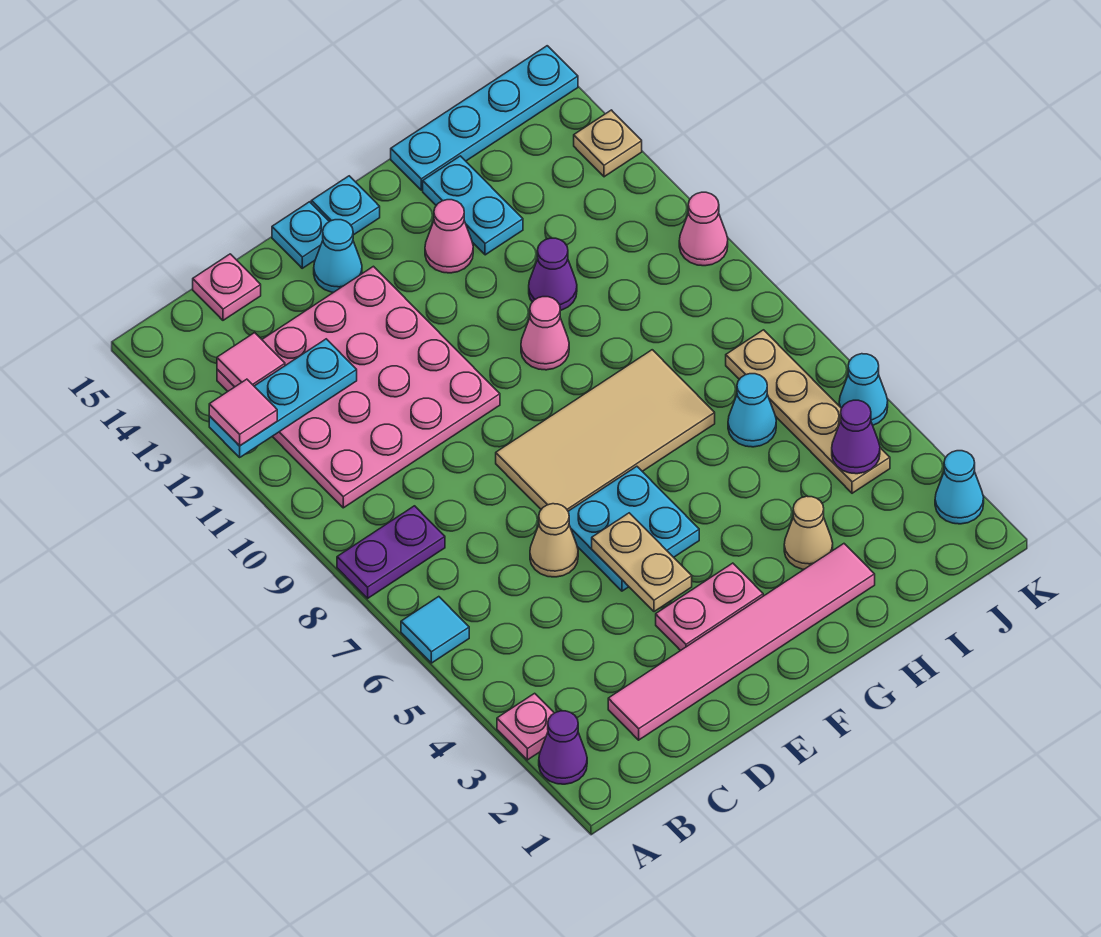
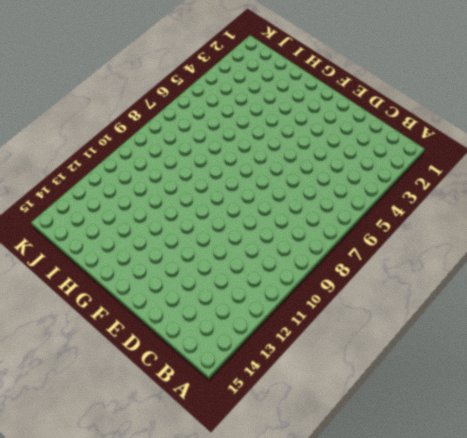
none -> purple 1x1 cone [539,711,587,784]
none -> pink 1x1 plate [497,693,554,760]
none -> cyan 1x1 tile [401,597,469,663]
none -> purple 1x2 plate [337,506,445,598]

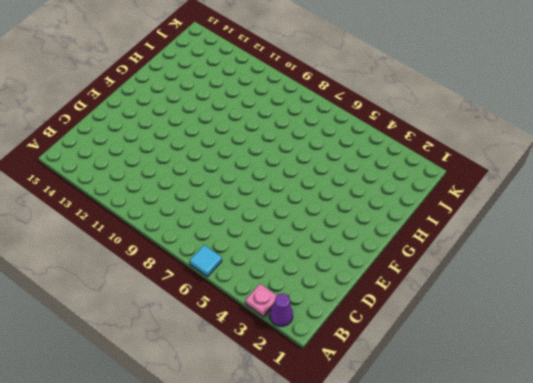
none -> purple 1x2 plate [337,506,445,598]
none -> pink 4x4 plate [217,266,500,508]
none -> pink 1x6 tile [608,544,875,740]
none -> pink 1x1 plate [193,254,261,320]

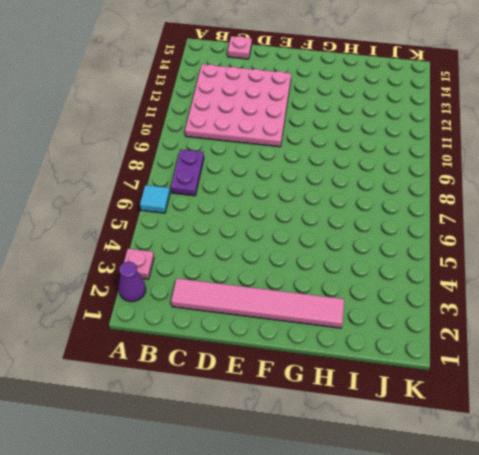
purple 1x2 plate [171,149,204,196] -> purple 1x2 plate turned to [337,506,445,598]
none -> tan 1x1 cone [530,504,578,577]
none -> pink 1x2 plate [656,563,763,651]
none -> cyan 2x2 plate [568,466,699,591]
none -> tan 2x4 tile [496,350,715,511]

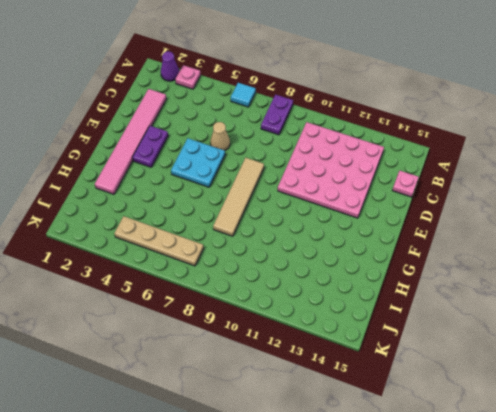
purple 1x2 plate [133,126,168,167] -> pink 1x2 plate [656,563,763,651]
tan 1x4 tile [213,158,264,236] -> tan 2x4 tile [496,350,715,511]
none -> cyan 1x1 cone [314,220,362,292]
none -> cyan 1x1 plate [272,202,329,268]
none -> cyan 1x1 plate [311,176,380,235]
none -> pink 1x1 cone [521,297,569,370]

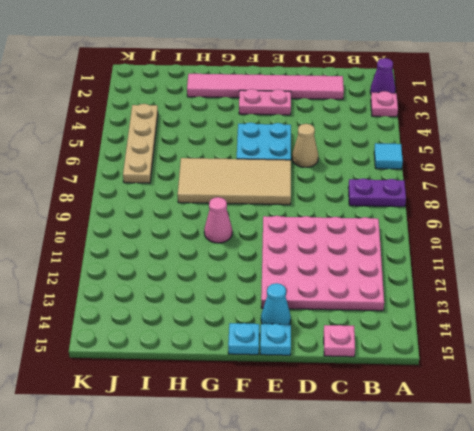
none -> pink 1x1 cone [425,200,473,273]
none -> tan 1x1 cone [784,496,833,569]
none -> purple 1x1 cone [529,238,577,310]
none -> cyan 1x2 plate [423,156,523,255]

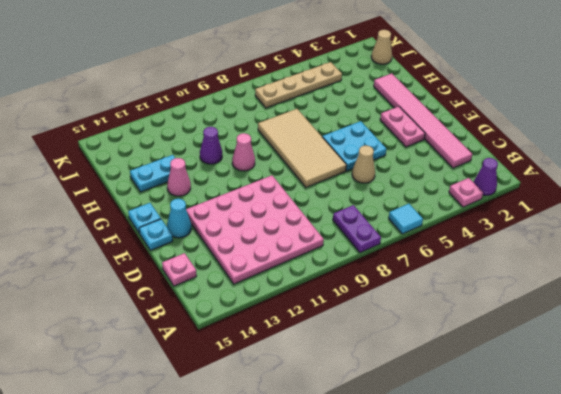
tan 1x1 cone [371,30,392,64] -> tan 1x1 cone moved to [784,496,833,569]
none -> cyan 1x4 plate [391,46,578,190]
none -> cyan 1x1 cone [728,374,776,447]
none -> cyan 1x1 cone [935,451,984,524]
none -> cyan 1x1 cone [839,354,888,425]

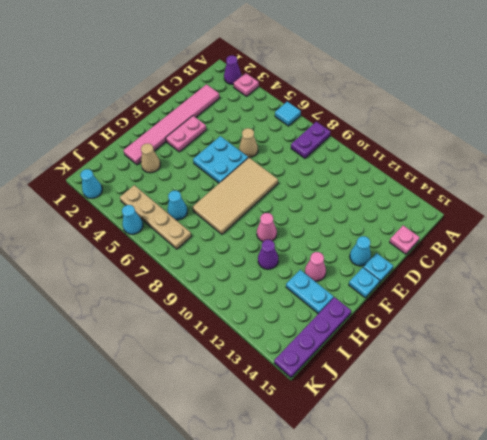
purple 1x4 plate [274,297,351,378] -> cyan 1x4 plate [391,46,578,190]
none -> pink 4x4 plate [217,266,500,508]
none -> pink 1x1 cone [679,192,728,266]
none -> tan 1x1 plate [574,110,642,177]
none -> cyan 1x3 plate [209,339,357,457]

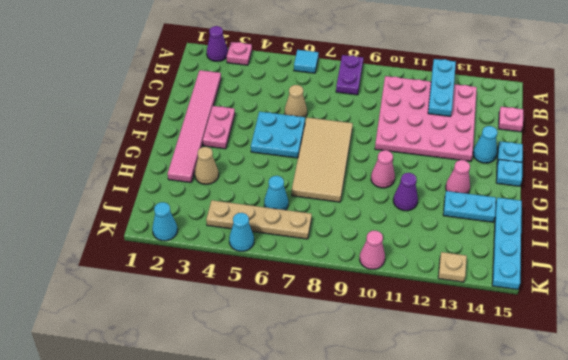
none -> pink 1x1 tile [217,333,285,387]
none -> tan 1x2 plate [592,513,692,612]
none -> purple 1x1 cone [832,400,880,474]
none -> pink 1x1 tile [209,379,277,446]

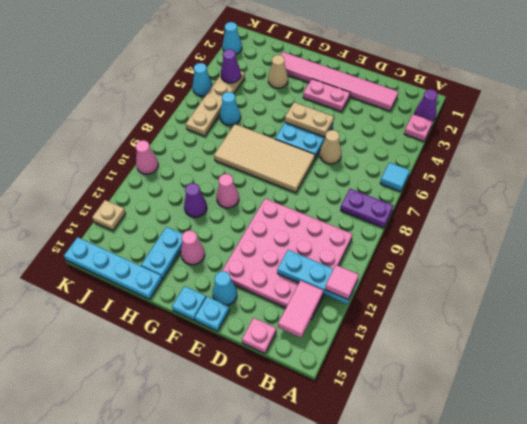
pink 1x2 tile [278,280,323,338] -> pink 1x1 tile [217,333,285,387]
tan 1x2 plate [285,102,334,137] -> tan 1x2 plate turned to [592,513,692,612]

